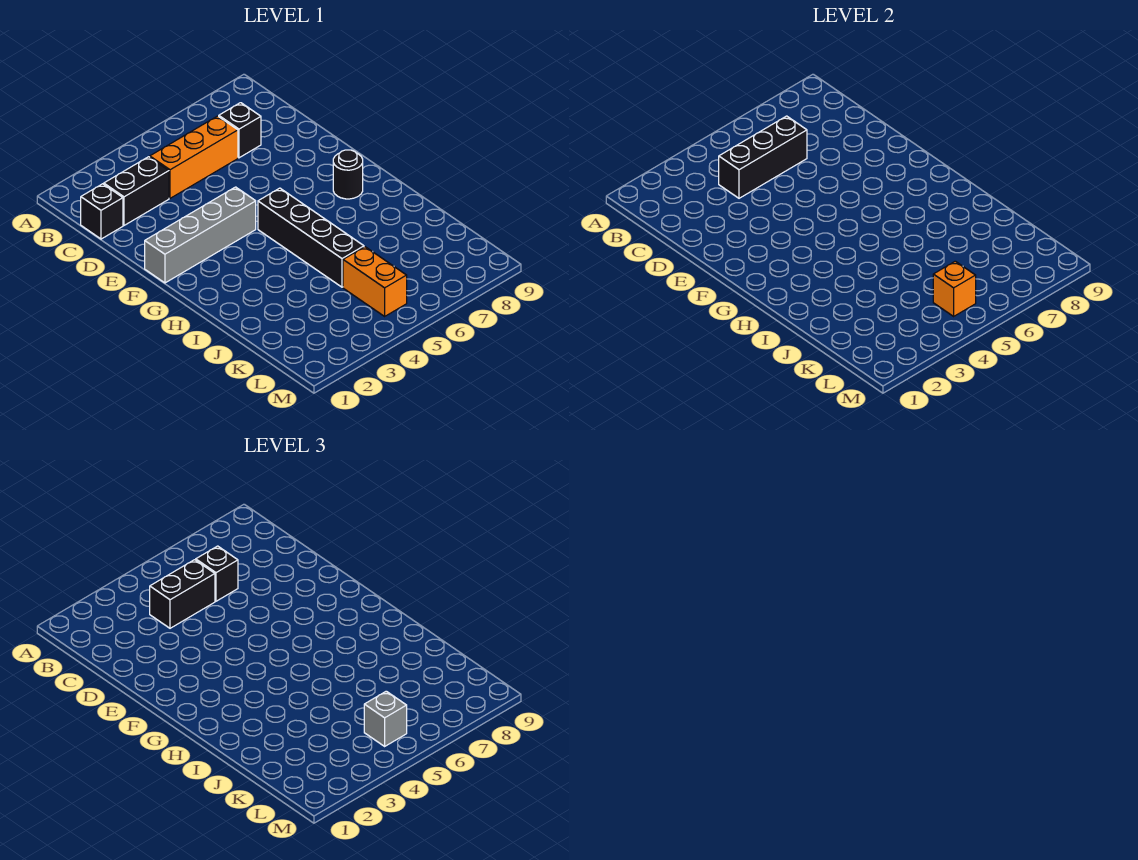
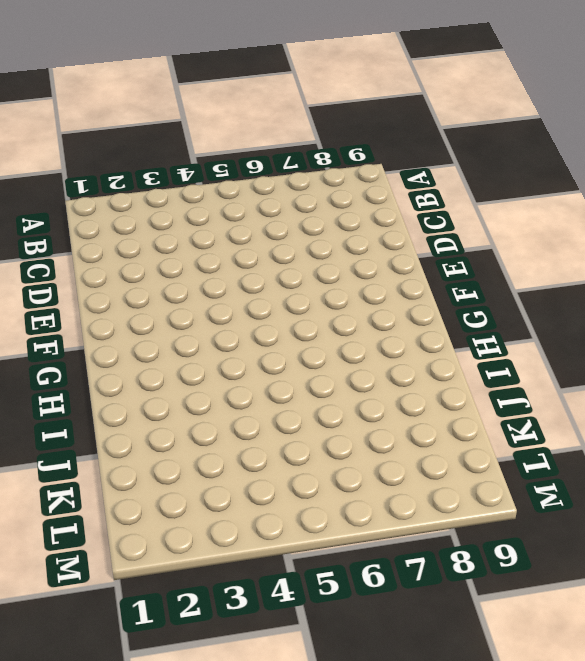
none -> black 1x1 brick [81,184,123,239]
none -> black 1x2 brick [104,157,169,225]
none -> orange 1x3 brick [150,116,238,198]

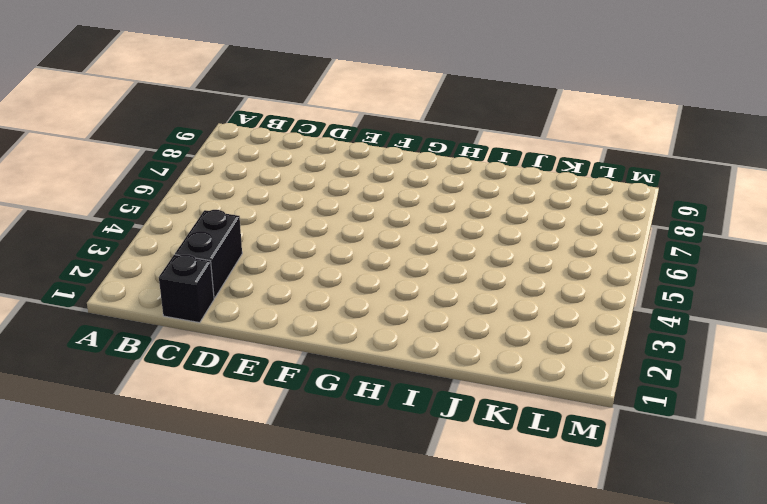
none -> orange 1x3 brick [150,116,238,198]
none -> black 1x1 brick [219,103,261,158]
none -> grey 1x4 brick [145,187,256,283]

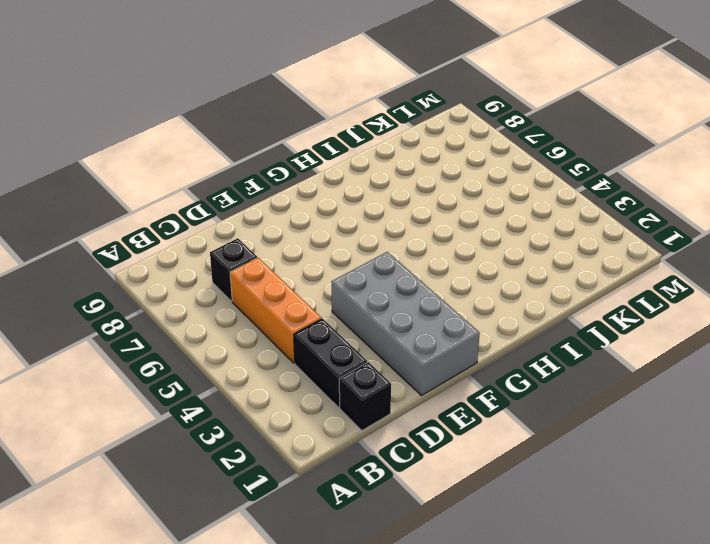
grey 2x4 brick [331,252,480,396] -> grey 1x4 brick [145,187,256,283]
none -> black 1x4 brick [258,188,364,287]
none -> black 1x1 round brick [333,150,363,199]
none -> orange 1x2 brick [343,247,407,316]

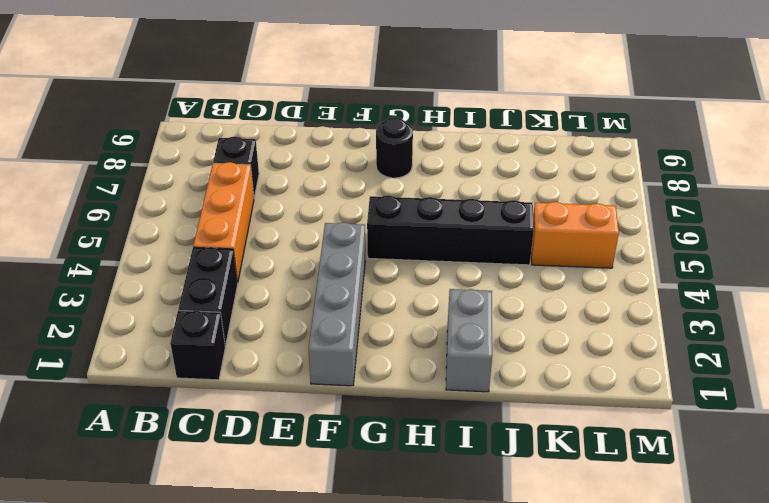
grey 1x2 brick [446,289,492,392] -> none
none -> black 1x3 brick [719,116,807,198]
none -> orange 1x1 brick [933,261,976,316]
none -> black 1x2 brick [150,560,215,628]

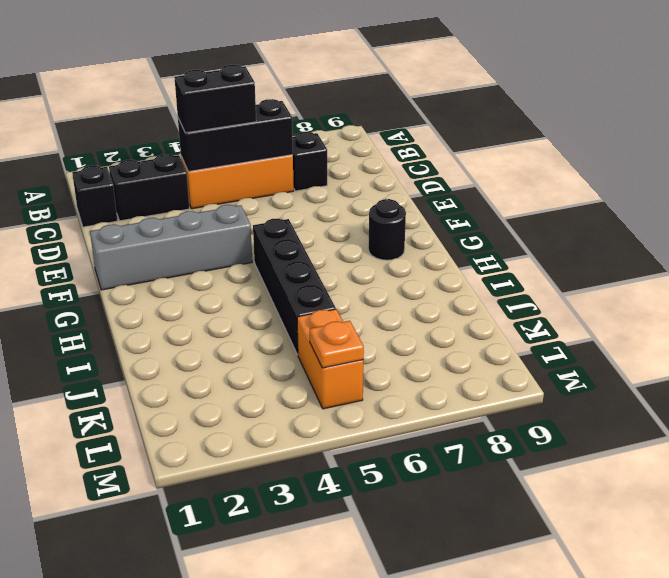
orange 1x1 plate [310,321,364,368] -> orange 1x1 brick [933,261,976,316]
none -> black 1x1 brick [196,546,238,601]
none -> grey 1x1 brick [364,691,407,746]

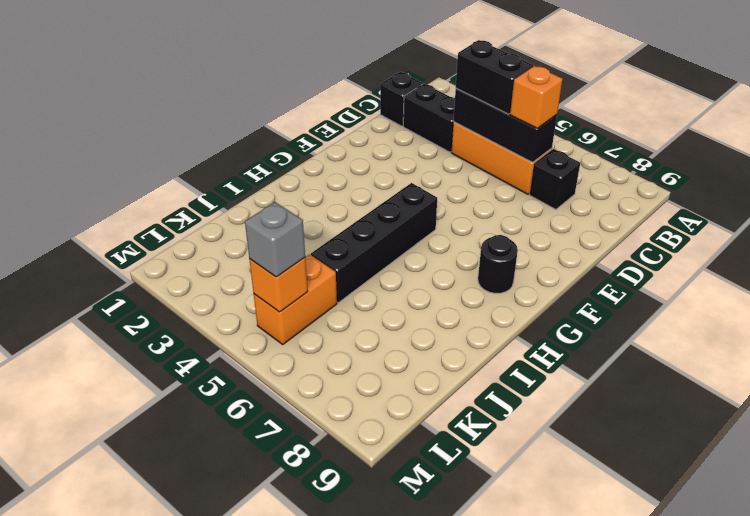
orange 1x1 brick [510,66,563,128] -> black 1x1 brick [196,546,238,601]
none -> grey 1x4 brick [145,187,256,283]

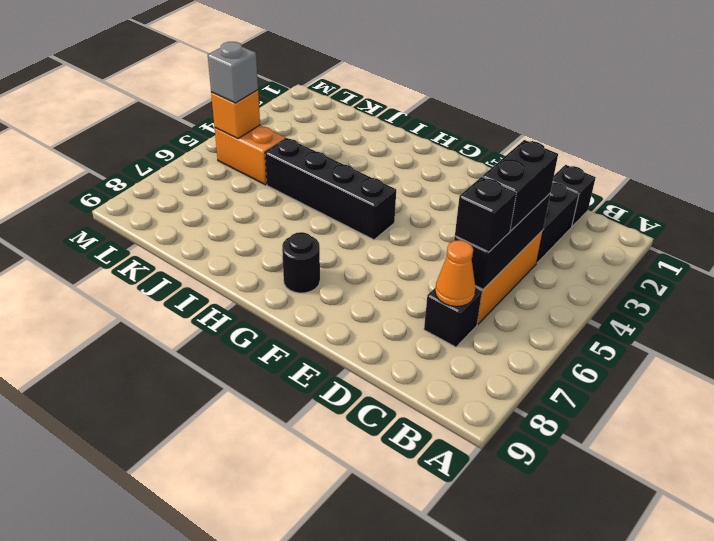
orange 1x1 cone [435,240,476,306] -> none
none -> grey 1x4 brick [145,187,256,283]

